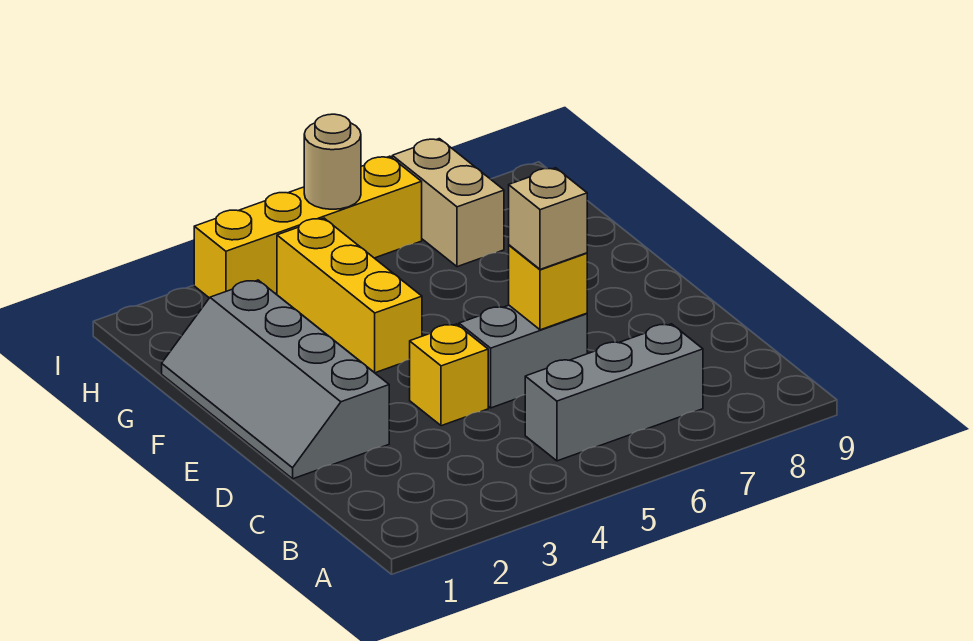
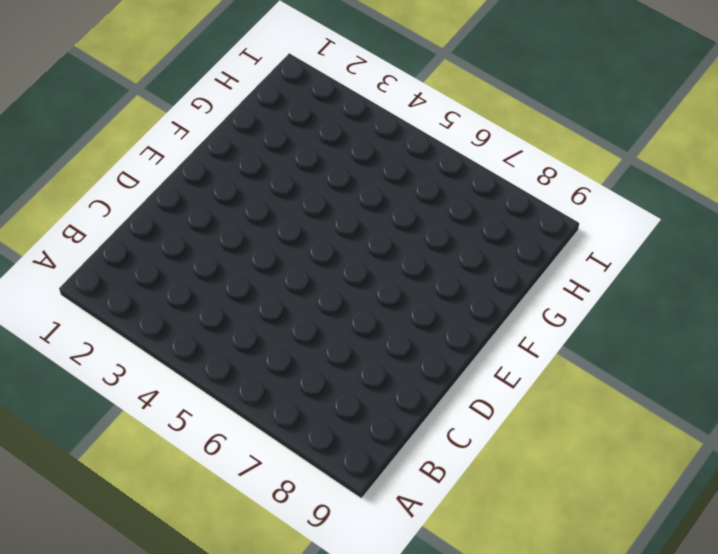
none -> grey 1x3 brick [525,324,703,461]
none -> grey 2x4 slope [162,280,389,479]

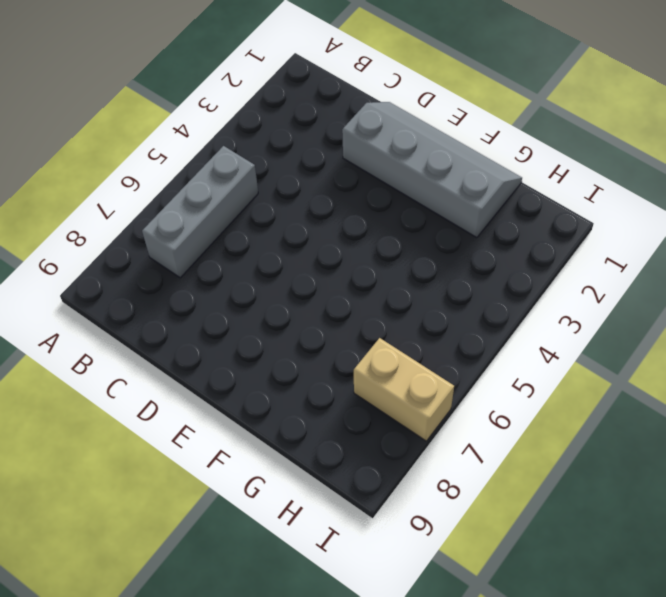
none -> yellow 1x1 brick [410,324,488,426]
none -> grey 1x2 brick [459,305,587,408]

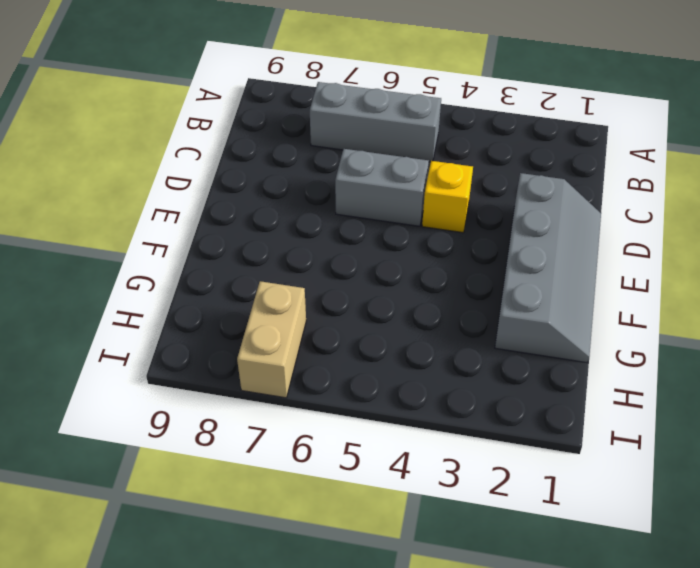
none -> yellow 1x3 brick [277,218,422,373]
none -> yellow 1x4 brick [194,156,422,298]

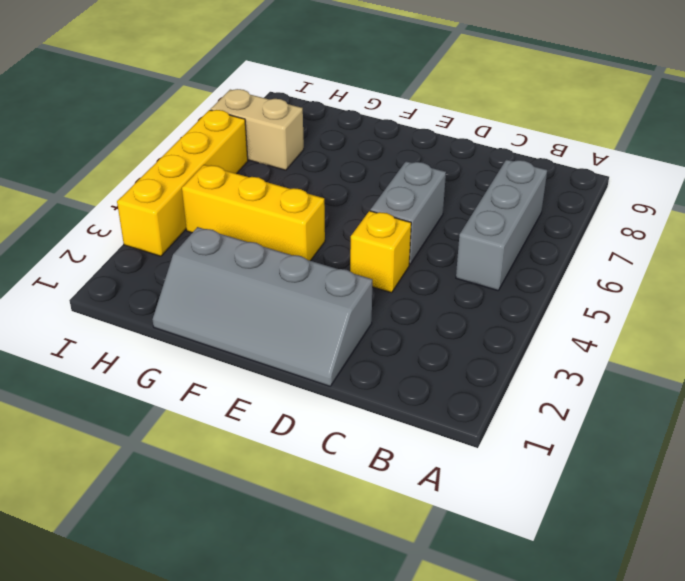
none -> yellow 1x1 brick [509,245,587,330]
none -> tan 1x1 round brick [304,114,361,209]

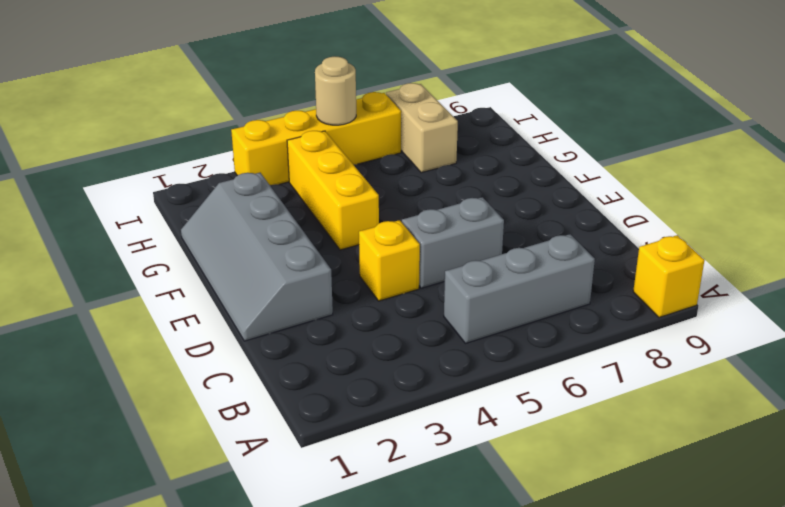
yellow 1x1 brick [633,235,705,317] -> yellow 1x1 brick moved to [509,245,587,330]
none -> tan 1x1 brick [509,168,587,269]

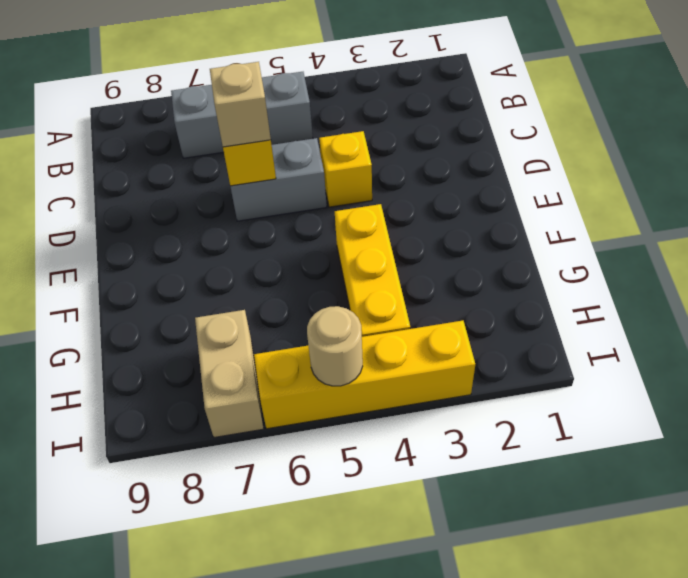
none -> grey 2x4 slope [162,280,389,479]

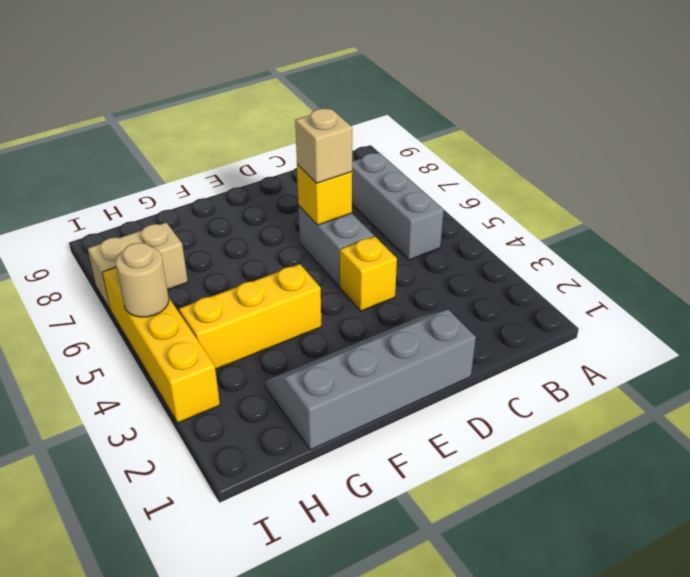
grey 2x4 slope [265,310,476,450] -> grey 2x4 slope turned to [162,280,389,479]

